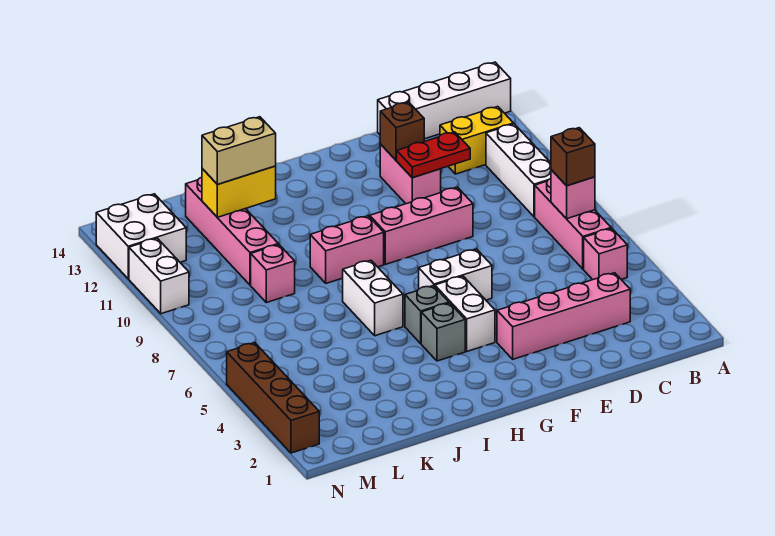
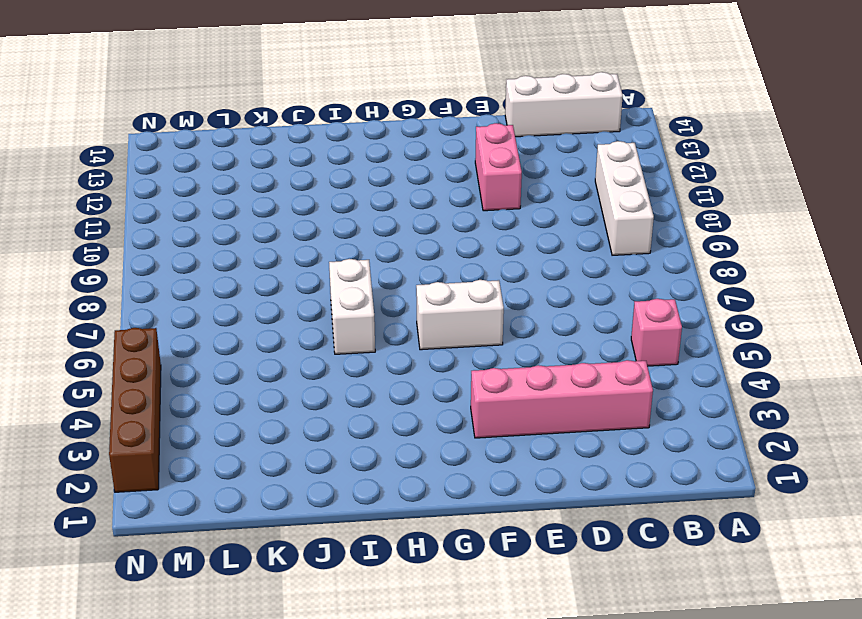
white 1x3 brick [505,72,623,137] -> white 1x4 brick [378,62,511,139]
none -> pink 1x3 brick [535,179,611,269]
none -> yellow 1x2 brick [440,107,514,174]
none -> pink 1x3 brick [370,187,473,264]

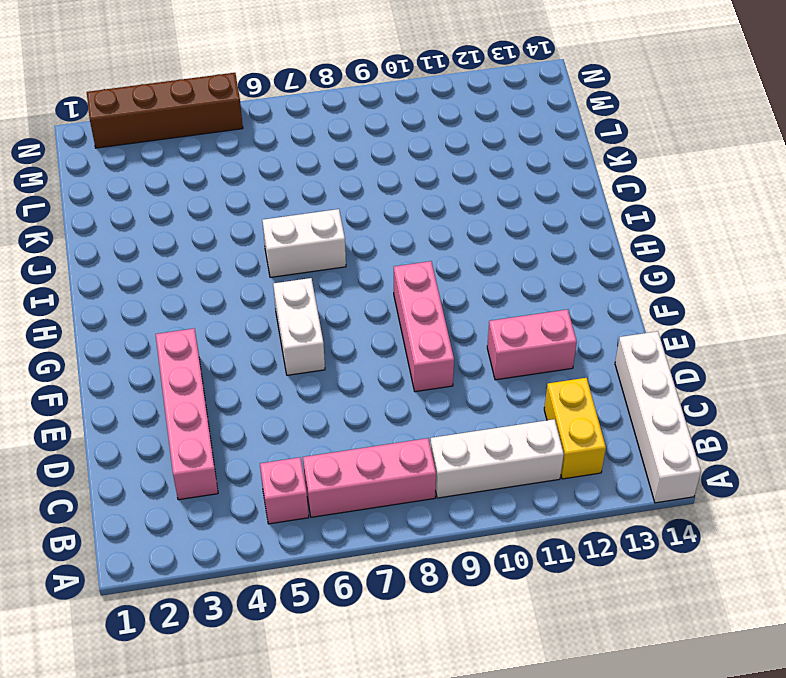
none -> white 1x2 brick [435,276,495,351]
none -> grey 1x1 brick [421,303,465,361]
none -> grey 1x1 brick [405,286,449,343]

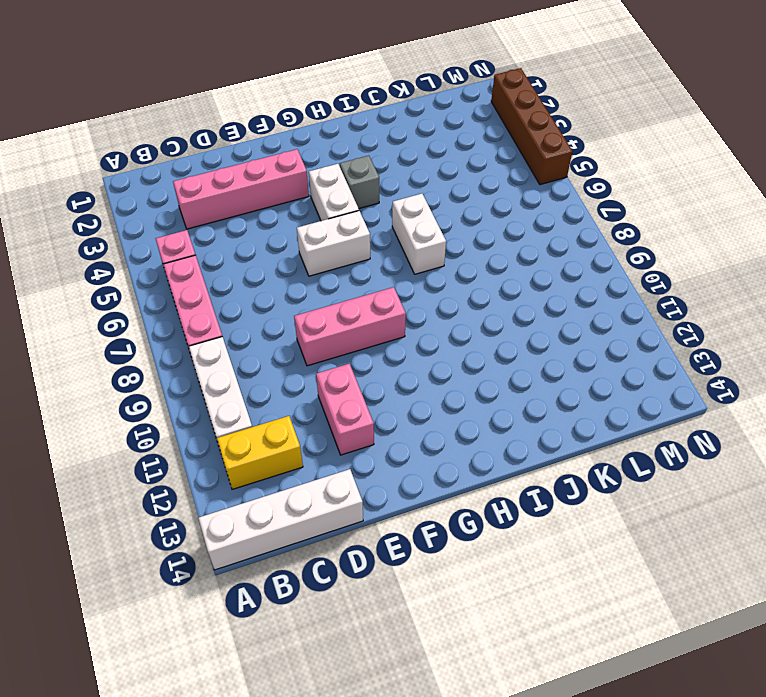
none -> grey 1x1 brick [405,286,449,343]
none -> pink 1x2 brick [310,216,384,283]
none -> pink 1x1 brick [251,244,295,303]

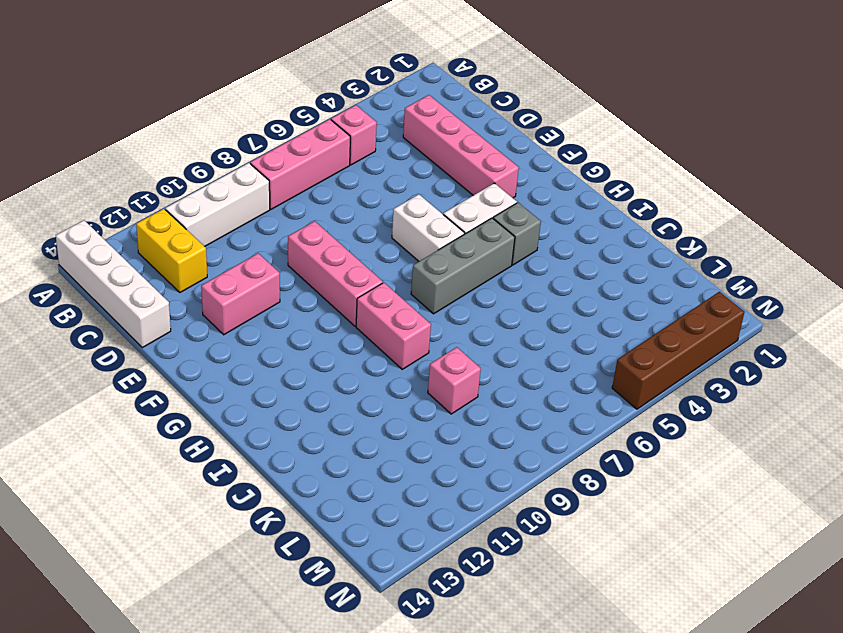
grey 1x3 brick [411,218,515,314] -> grey 1x1 brick [405,286,449,343]
none -> white 1x2 brick [343,260,403,336]
none -> pink 1x4 brick [186,177,278,285]
none -> white 2x2 brick [96,194,186,279]

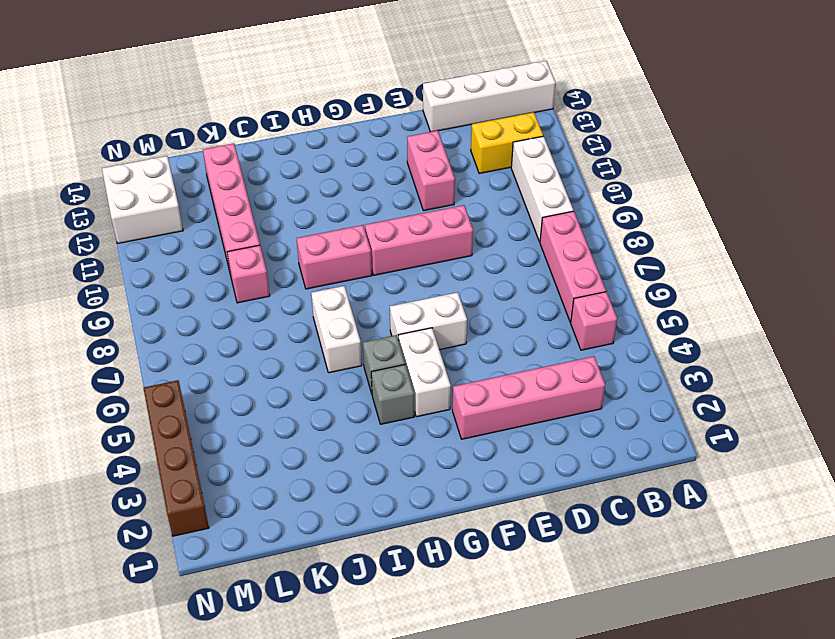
none -> white 1x2 brick [129,238,189,314]
none -> pink 1x1 brick [551,170,595,219]
none -> red 1x2 plate [397,132,470,178]

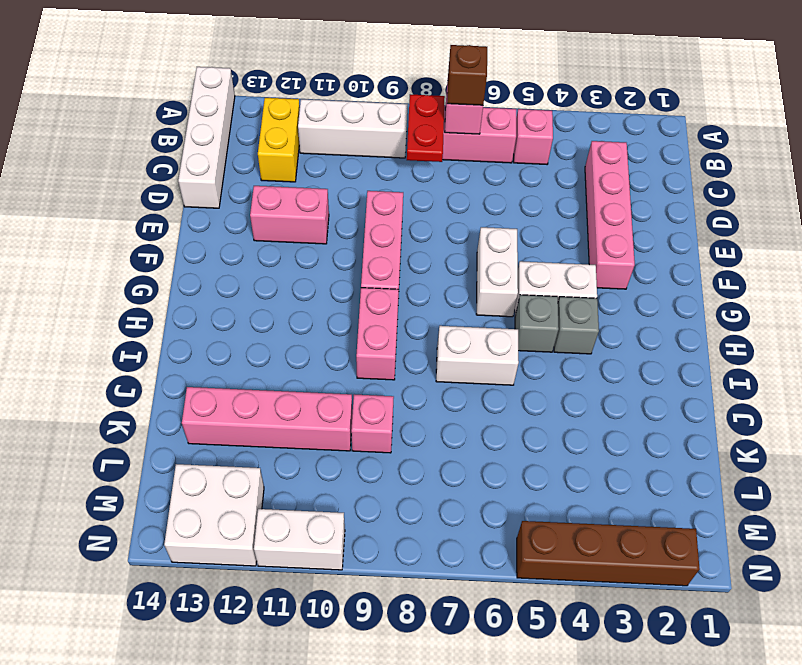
red 1x2 plate [407,94,445,162] -> red 1x2 plate moved to [397,132,470,178]
none -> brown 1x1 brick [380,102,424,160]
none -> yellow 1x2 brick [202,166,276,217]
none -> tan 1x2 brick [202,117,276,184]

